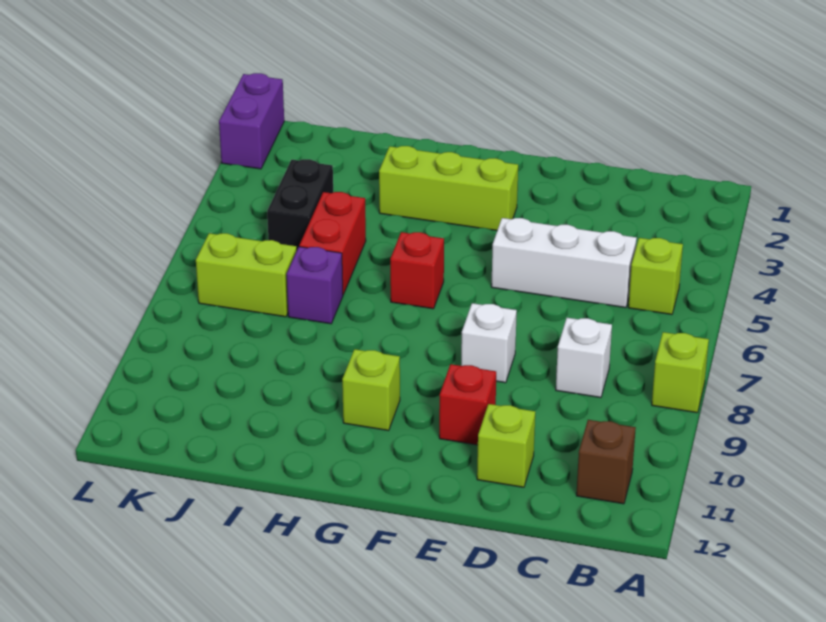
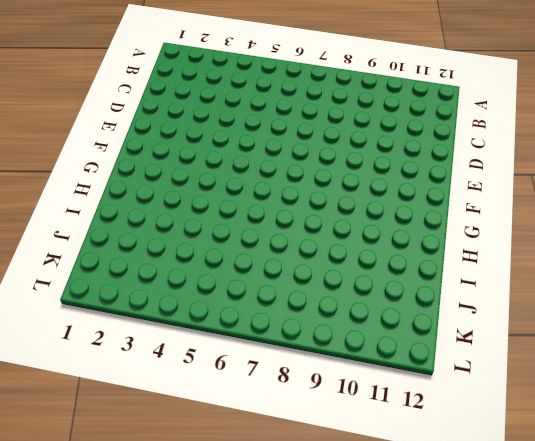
none -> lime 1x1 brick [652,332,709,413]
none -> lime 1x1 brick [628,238,683,314]
none -> brown 1x1 brick [576,420,636,504]

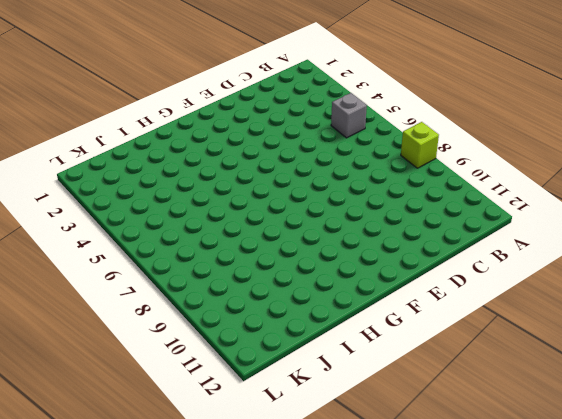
grey 1x1 brick [331,93,367,138] -> lime 1x1 brick [628,238,683,314]
none -> brown 1x1 brick [576,420,636,504]
none -> white 1x3 brick [491,218,637,308]
none -> white 1x1 brick [556,318,612,398]

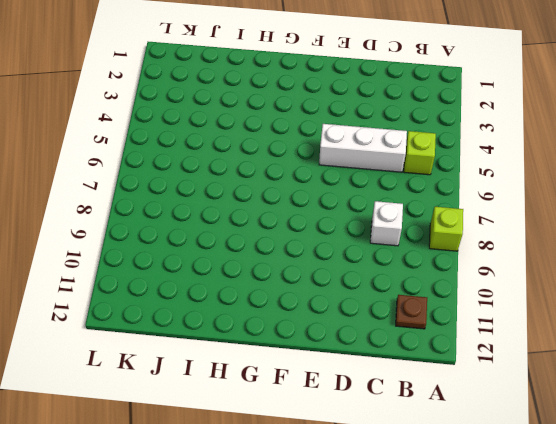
brown 1x1 plate [396,295,427,329] -> brown 1x1 brick [576,420,636,504]
none -> lime 1x1 brick [477,404,535,487]
none -> white 1x1 brick [461,303,517,383]
none -> red 1x1 brick [439,364,496,445]

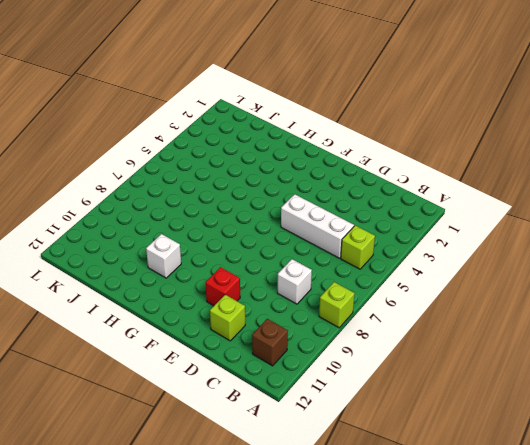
white 1x1 brick [146,234,181,278] -> white 1x1 brick moved to [461,303,517,383]
none -> lime 1x3 brick [379,146,518,231]
none -> red 1x1 brick [390,232,444,309]
none -> lime 1x1 brick [342,349,400,431]

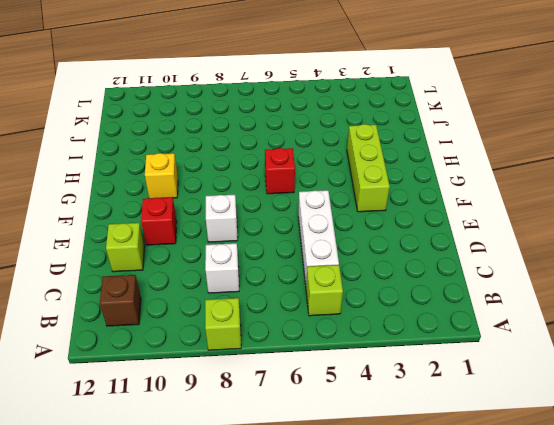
yellow 1x1 brick [145,153,178,198] -> lime 1x1 brick [342,349,400,431]
none -> red 1x2 brick [299,192,366,295]
none -> purple 1x1 brick [287,247,343,324]
none -> black 1x2 brick [267,159,333,249]

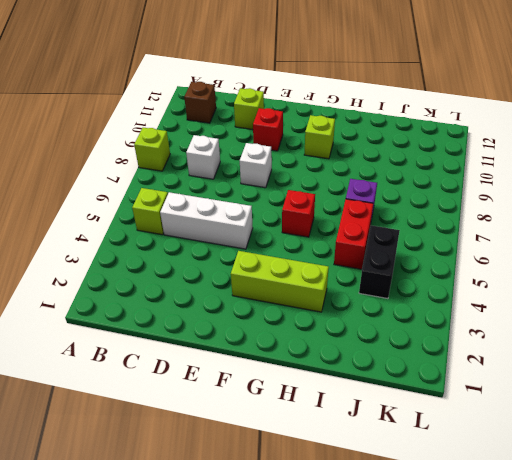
none -> lime 1x2 brick [196,233,297,317]
none -> purple 1x2 brick [219,73,284,169]

